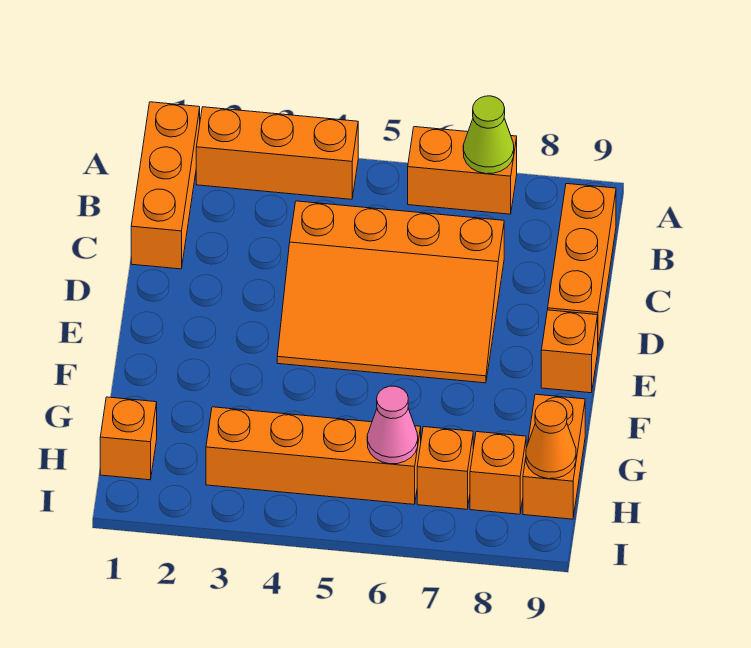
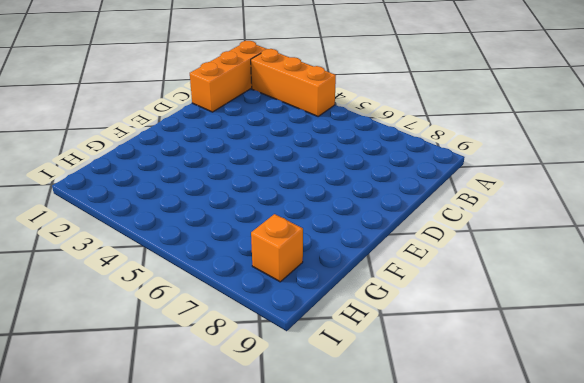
none -> orange 1x2 brick [408,127,517,214]
none -> orange 1x3 brick [548,184,616,347]
none -> orange 3x4 slope [277,201,504,383]

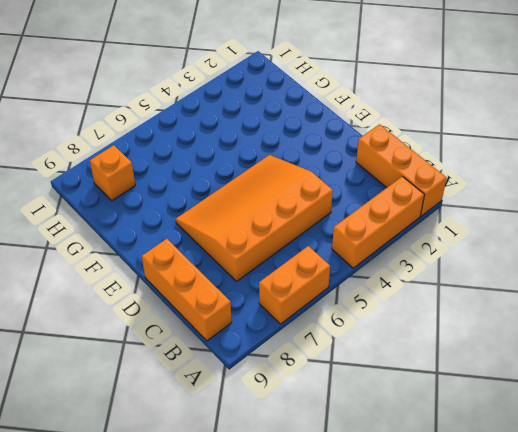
none -> orange 1x1 brick [541,310,598,393]
none -> orange 1x2 brick [523,394,585,519]
none -> orange 1x1 brick [100,397,157,480]

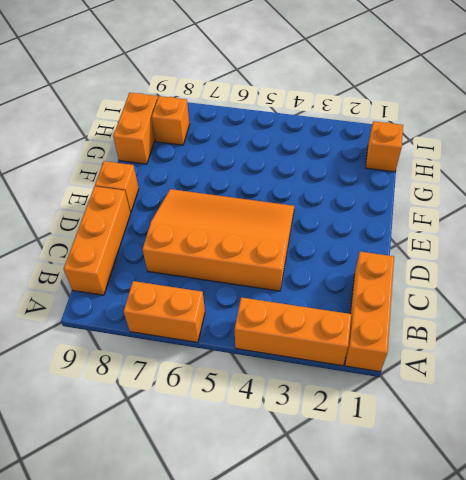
none -> orange 1x4 brick [206,407,421,504]
none -> orange 1x1 brick [417,427,473,509]
none -> lime 1x1 cone [463,96,514,174]

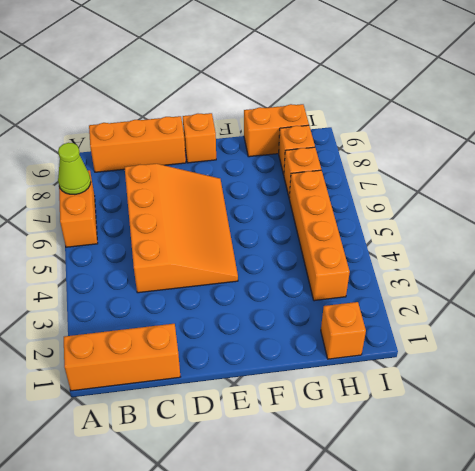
none -> orange 1x3 brick [196,107,358,199]
none -> pink 1x1 cone [367,386,418,464]
none -> orange 1x1 cone [526,401,576,479]

